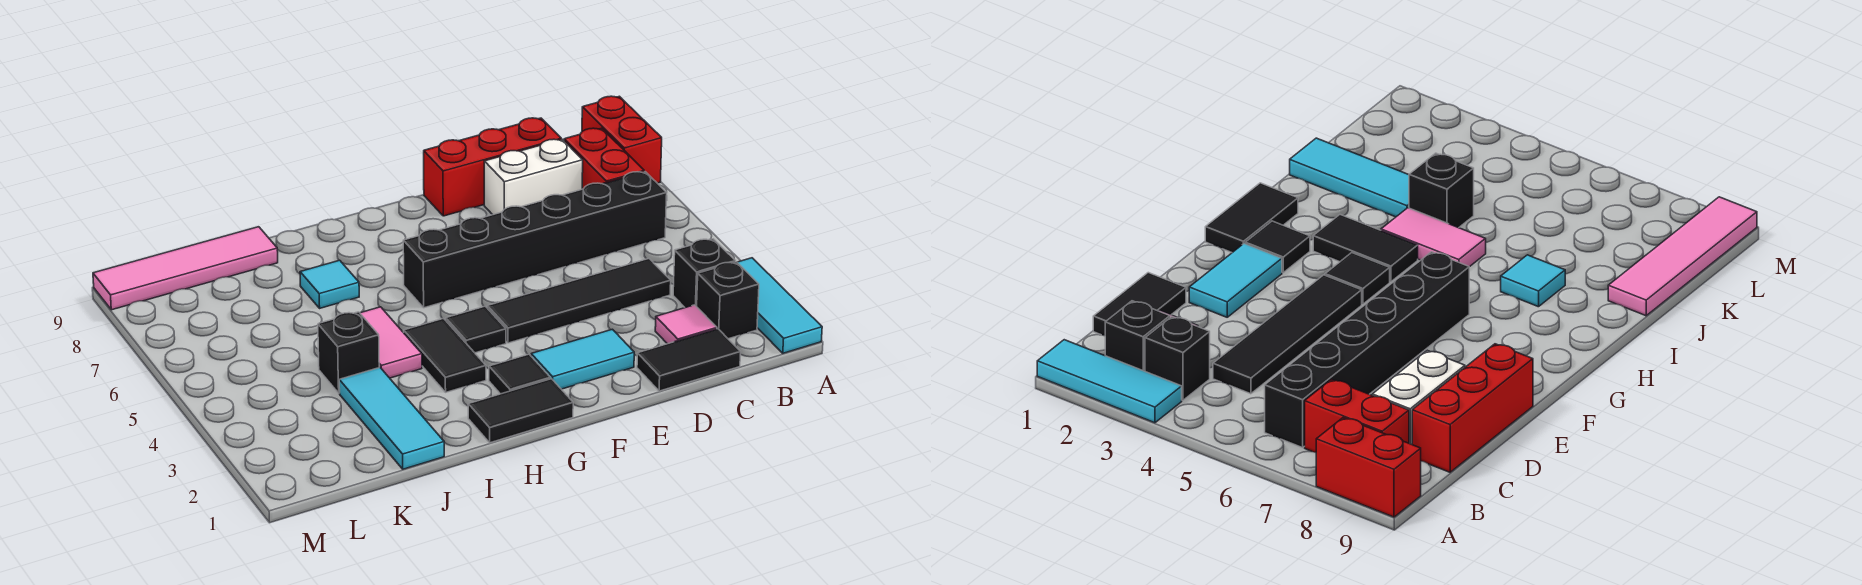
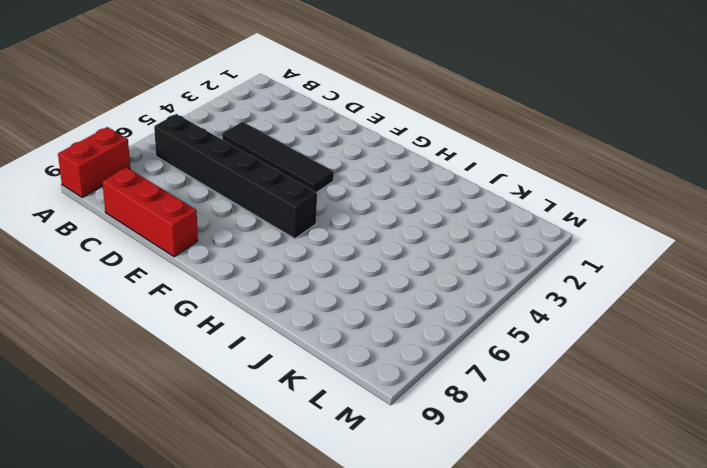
none -> cyan 1x3 tile [737,258,822,353]
none -> black 1x1 brick [697,262,759,339]
none -> black 1x1 brick [673,239,735,308]

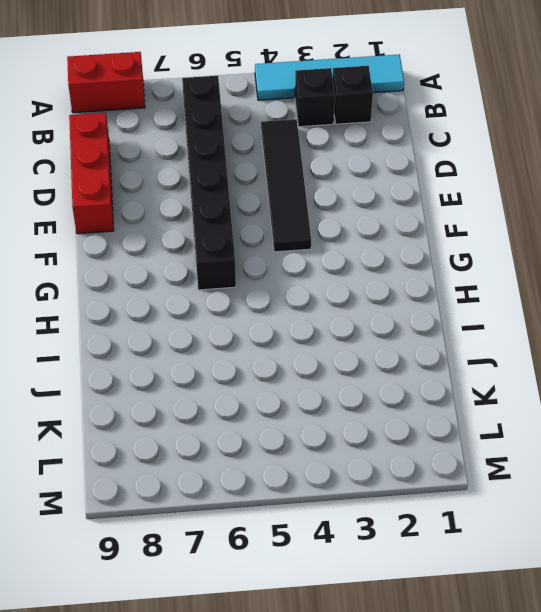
cyan 1x4 tile [255,54,404,100] -> cyan 1x3 tile [737,258,822,353]
none -> red 1x2 brick [564,128,644,189]
none -> black 1x2 tile [637,329,741,391]
none -> pink 1x1 tile [655,305,717,344]

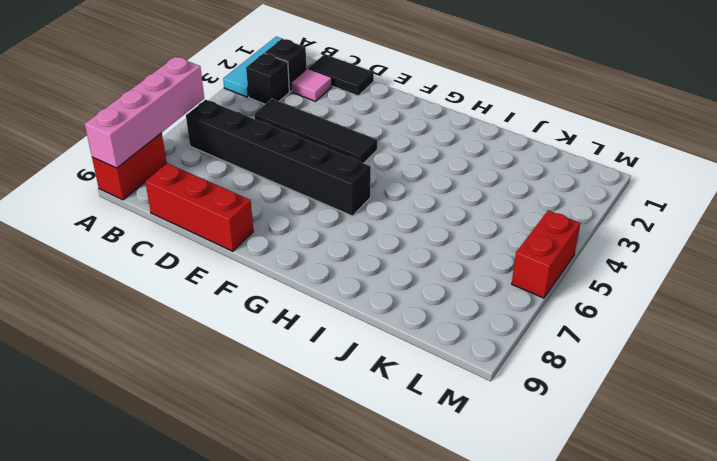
pink 1x4 brick [85,57,204,168] -> none
red 1x2 brick [512,210,581,298] -> red 1x2 brick moved to [564,128,644,189]
none -> white 1x2 brick [484,139,583,215]
none -> cyan 1x2 tile [531,329,634,389]
none -> black 1x2 tile [468,379,573,443]

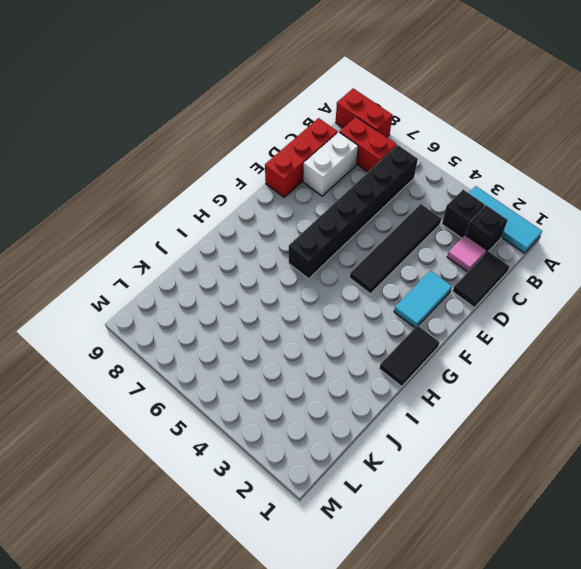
none -> black 1x1 tile [489,354,551,394]
none -> black 1x1 tile [446,306,506,353]
none -> black 1x2 tile [404,318,486,392]

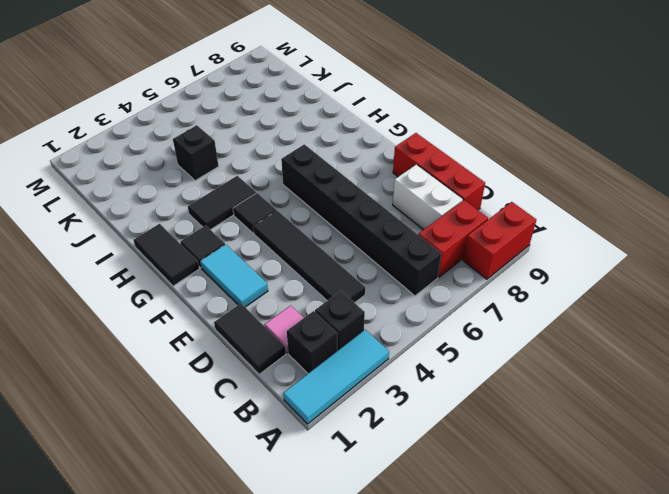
none -> pink 1x2 tile [360,307,422,378]
none -> cyan 1x1 tile [300,260,359,308]
none -> cyan 1x3 tile [339,367,444,469]

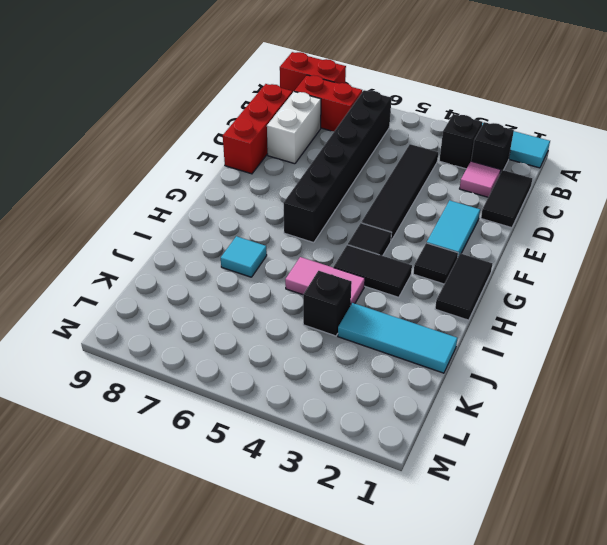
none -> pink 1x4 tile [93,227,278,310]

